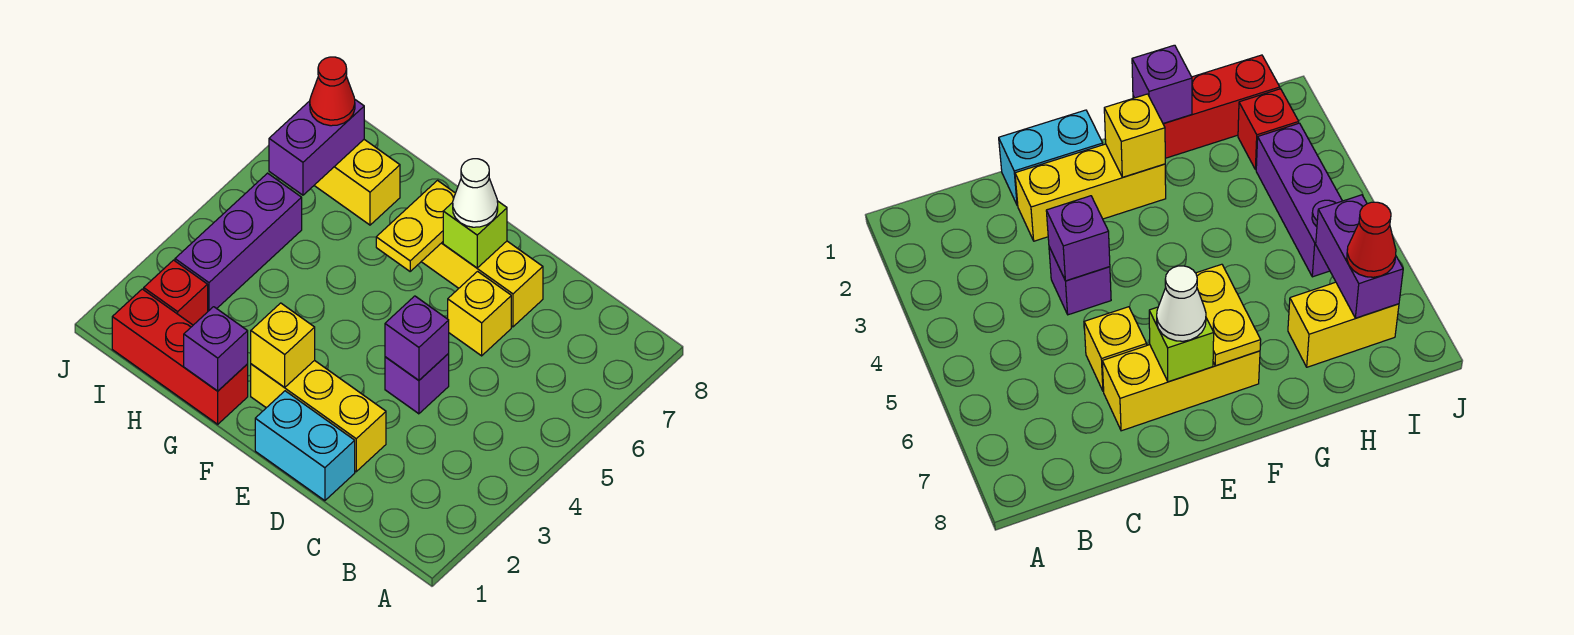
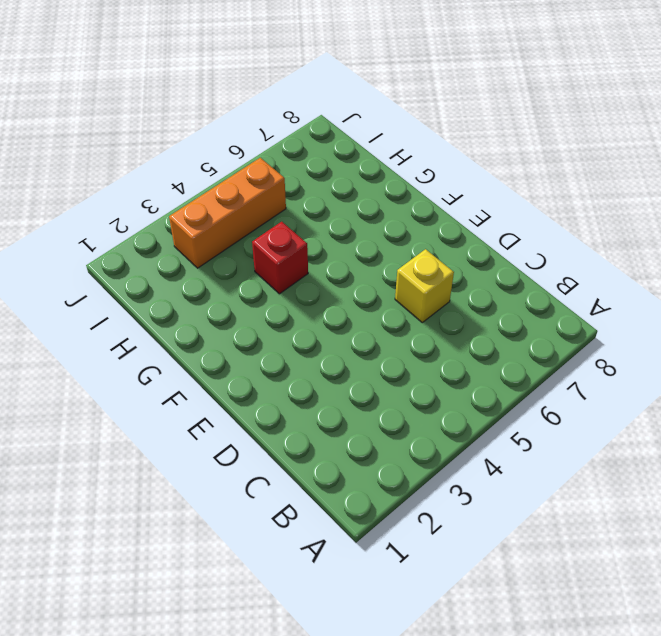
red 1x1 brick [252,222,308,294] -> red 1x1 brick moved to [144,260,208,325]
orange 1x3 brick [169,158,286,268] -> purple 1x3 brick [175,173,302,311]
none -> cyan 1x2 brick [255,391,355,501]
none -> yellow 1x3 brick [251,360,386,472]
none -> purple 1x1 brick [385,354,449,414]

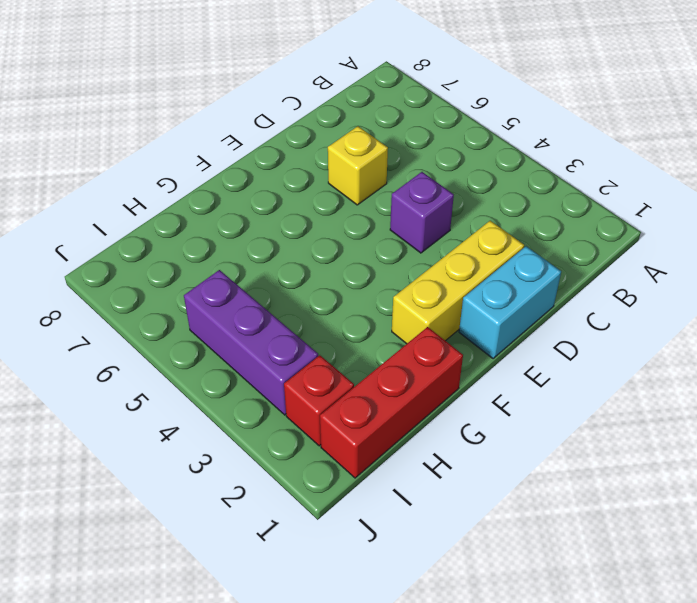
none -> yellow 1x3 brick [421,241,543,327]
none -> yellow 1x2 brick [314,140,400,225]
none -> purple 1x1 brick [385,296,449,380]

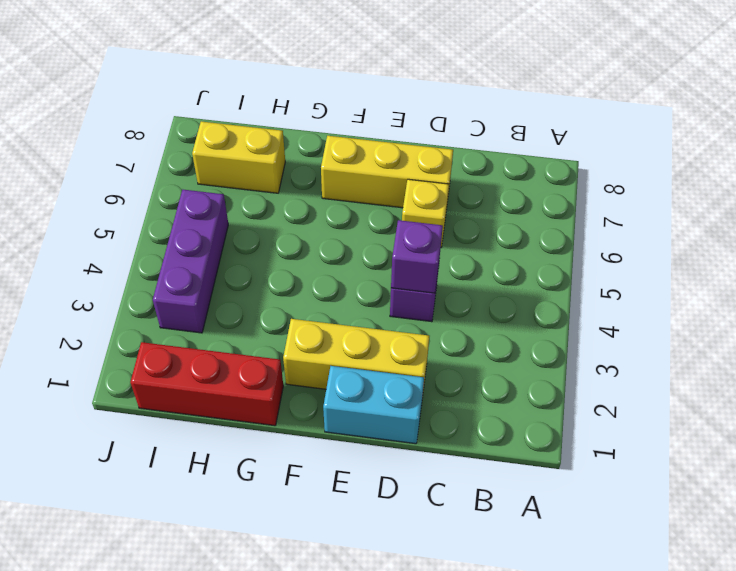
none -> red 1x1 brick [144,260,208,325]
none -> lime 1x1 brick [443,201,507,268]
none -> yellow 1x1 brick [251,303,315,387]

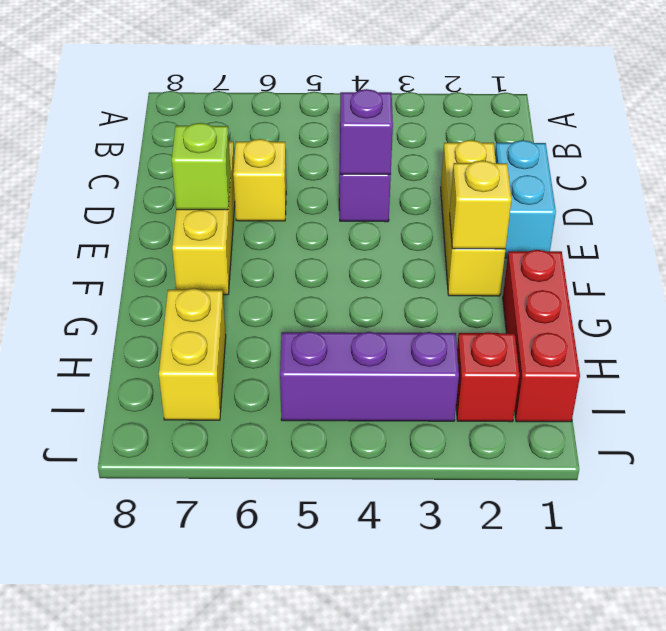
none -> yellow 1x2 plate [376,181,455,271]
none -> purple 1x1 brick [184,307,248,391]
none -> purple 1x2 brick [269,100,364,195]

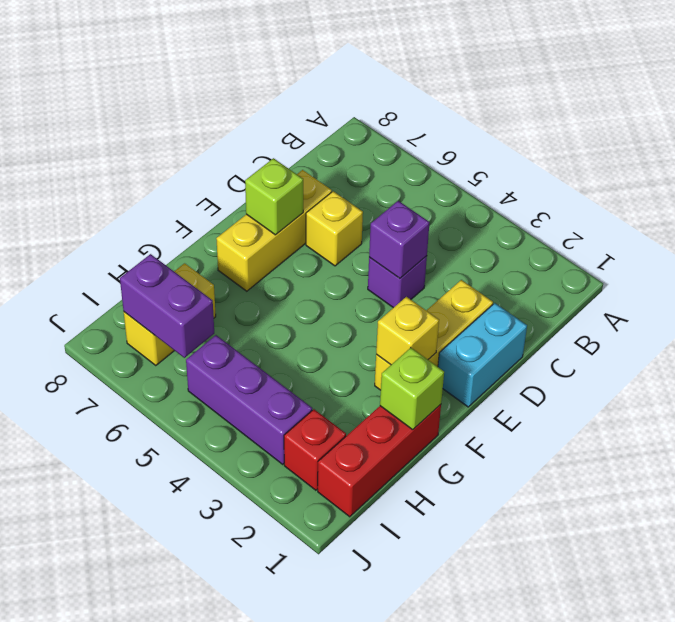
lime 1x1 brick [380,348,444,430] -> purple 1x1 brick [184,307,248,391]
none -> yellow 1x2 plate [376,181,455,271]
none -> white 1x1 cone [453,159,498,227]
none -> red 1x1 cone [310,57,355,126]

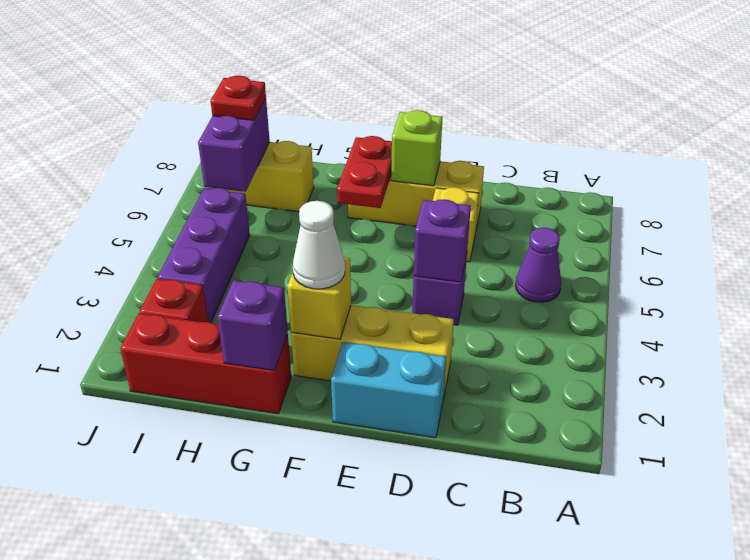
purple 1x1 cone [516,227,561,302] -> none
white 1x1 cone [293,201,345,289] -> white 1x1 cone moved to [453,159,498,227]
red 1x2 plate [337,136,392,208] -> yellow 1x2 plate [376,181,455,271]
red 1x1 plate [211,76,266,120] -> red 1x1 cone [310,57,355,126]

